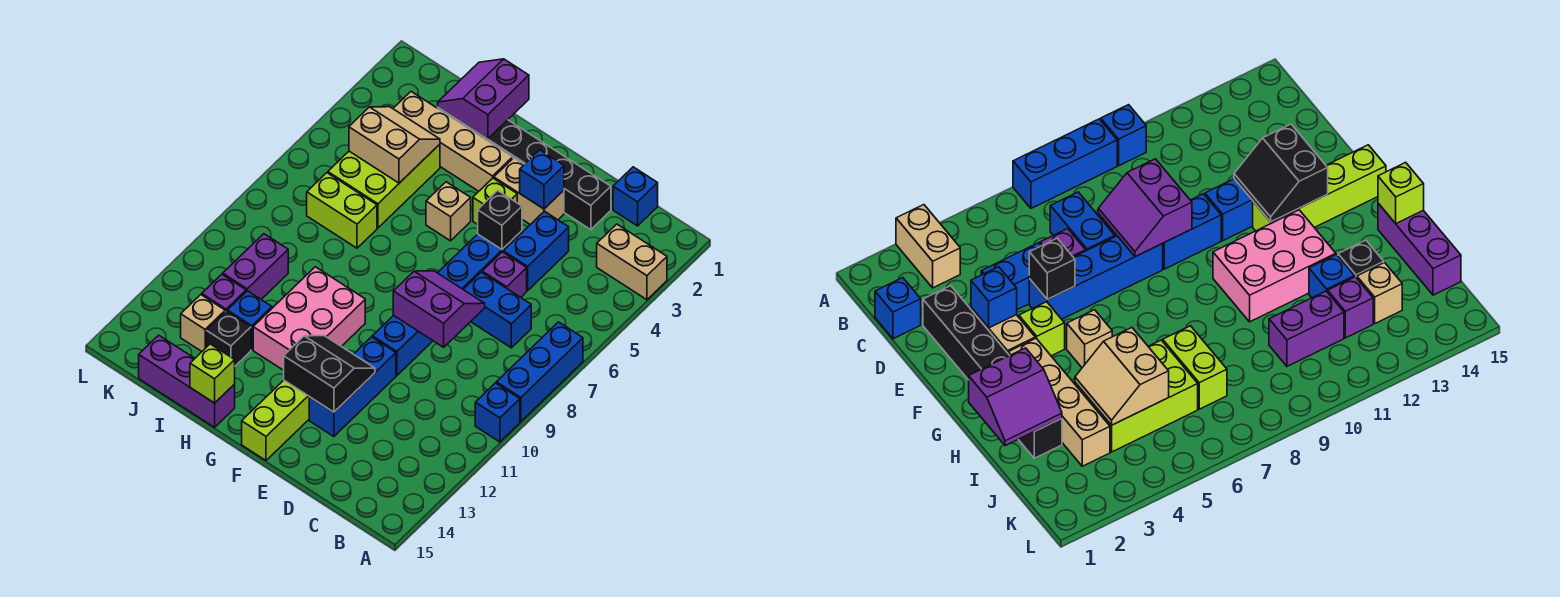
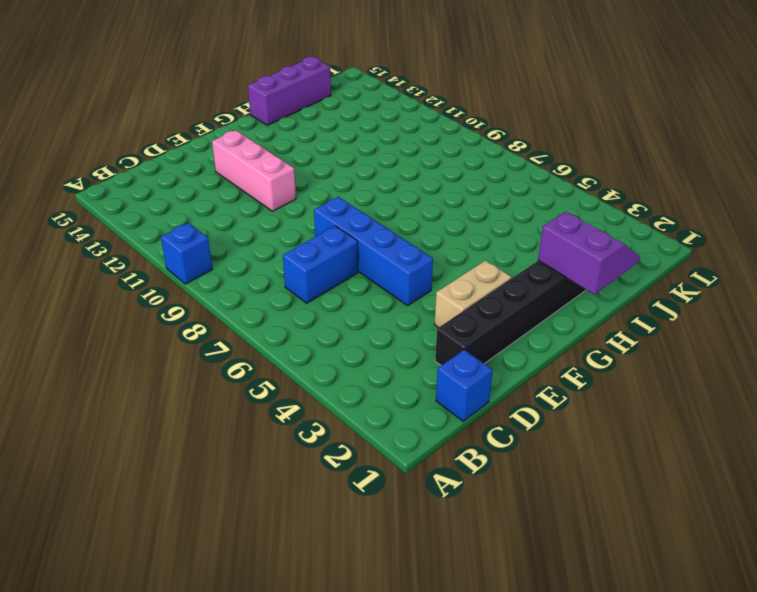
pink 1x3 brick [212,130,296,211] -> blue 1x3 brick [309,337,396,437]
none -> tan 1x2 brick [597,224,667,300]
none -> blue 1x3 brick [496,322,583,422]
none -> blue 1x2 brick [503,211,569,290]
none -> purple 1x1 brick [482,252,527,297]

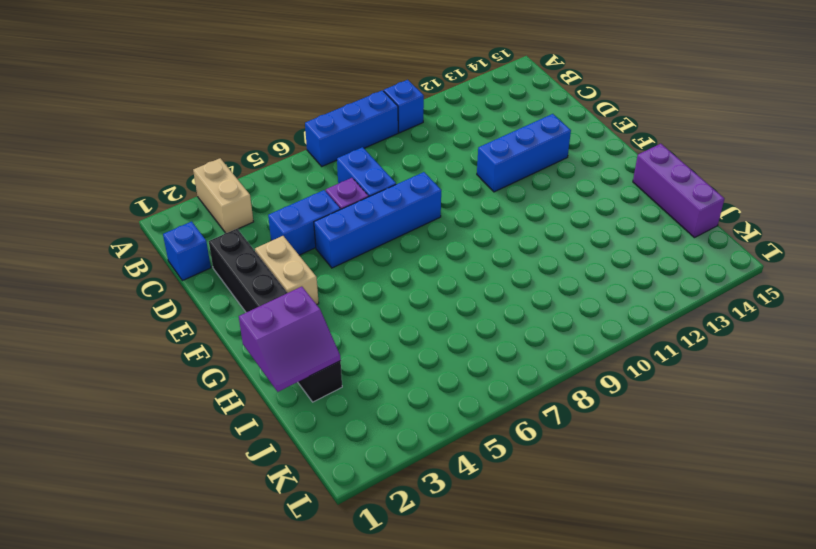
none -> blue 1x2 brick [372,315,433,376]
none -> lime 1x1 brick [473,178,517,225]
none -> lime 1x4 brick [242,380,309,460]
none -> tan 1x4 brick [393,92,513,191]

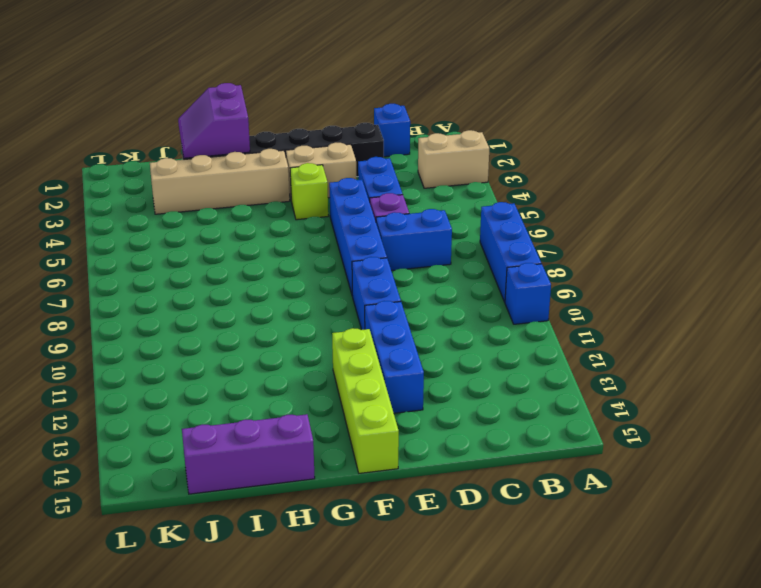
none -> tan 1x1 brick [426,182,471,241]
none -> pink 2x3 brick [253,267,365,370]
none -> lime 2x3 brick [328,144,440,228]
none -> lime 1x2 brick [307,173,377,248]

